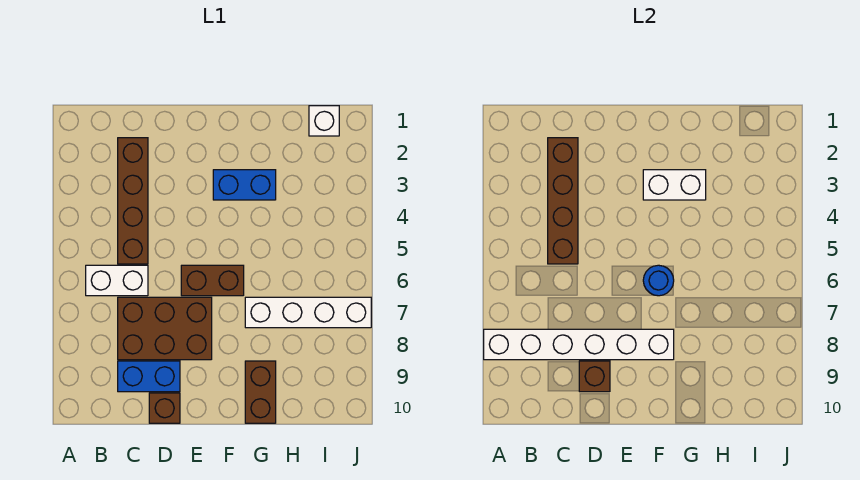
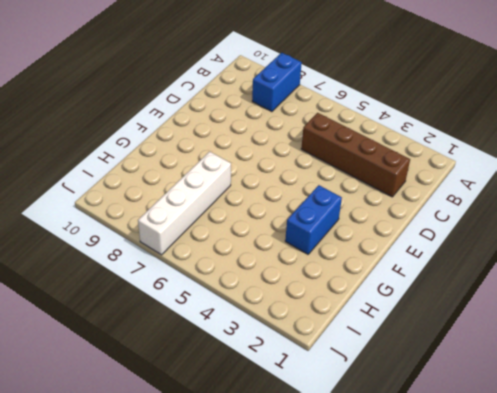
blue 1x2 brick [252,53,302,112] -> blue 1x2 brick moved to [118,361,180,392]
none -> white 1x2 brick [86,265,148,296]
none -> brown 2x3 brick [118,297,212,360]
none -> brown 1x1 brick [149,393,180,423]

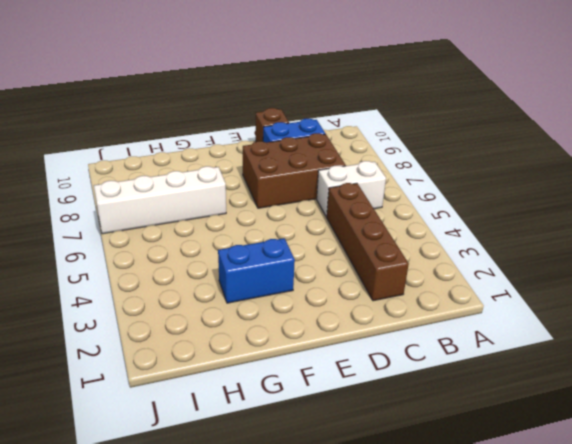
none -> brown 1x2 brick [181,265,244,296]
none -> brown 1x2 brick [245,361,276,423]
none -> white 1x1 brick [309,106,339,136]

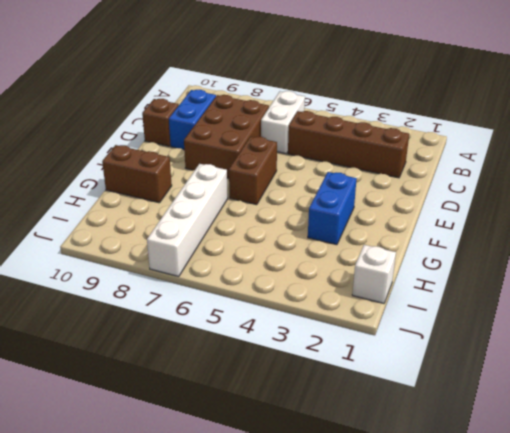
none -> white 1x6 brick [484,329,674,360]
none -> brown 1x4 brick [548,138,578,264]
none -> brown 1x1 brick [579,361,610,392]

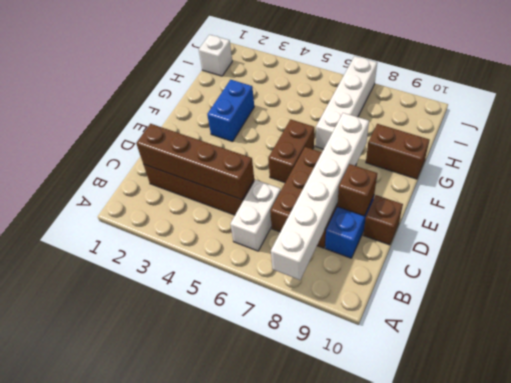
none -> white 1x2 brick [643,170,706,200]
none -> blue 1x1 round brick [643,265,674,296]

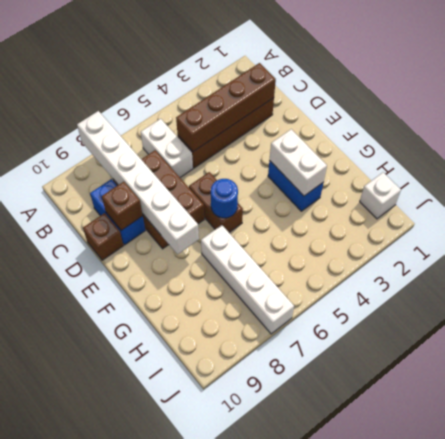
none -> brown 1x2 brick [245,361,276,423]

